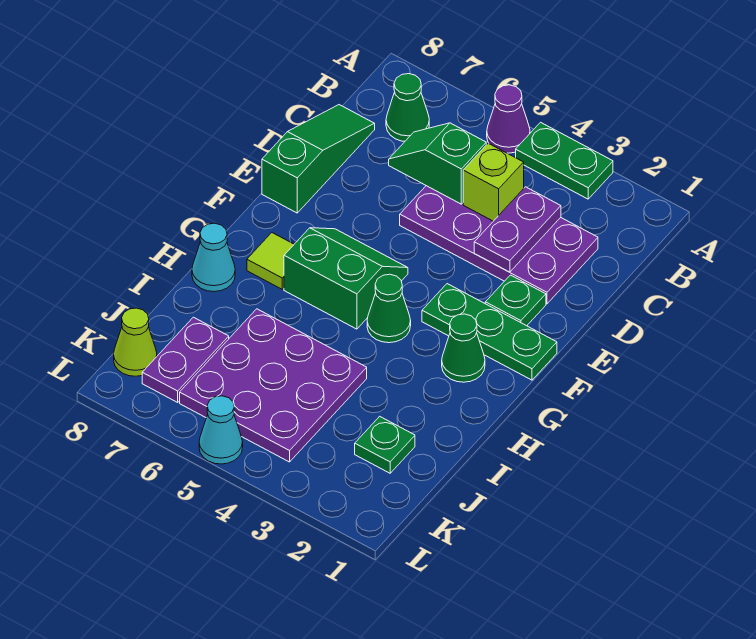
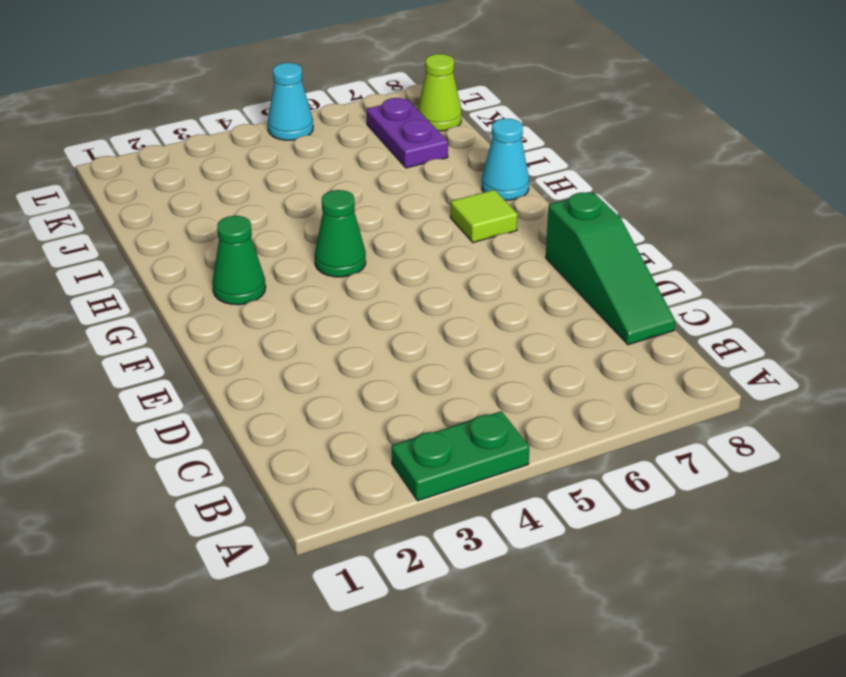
none -> purple 1x1 cone [487,85,530,153]
none -> green 1x1 cone [386,74,429,141]
none -> purple 2x4 plate [400,186,598,304]

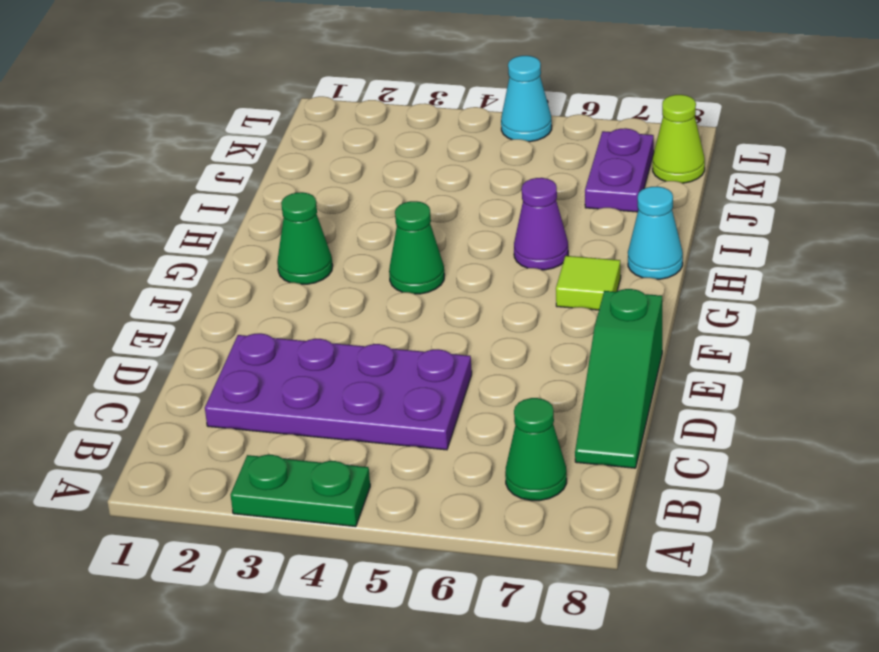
purple 1x1 cone [514,178,568,270] -> purple 1x1 cone moved to [487,85,530,153]
none -> green 1x1 plate [485,275,546,326]
none -> green 1x3 plate [422,284,557,380]
none -> green 2x2 slope [284,228,408,329]

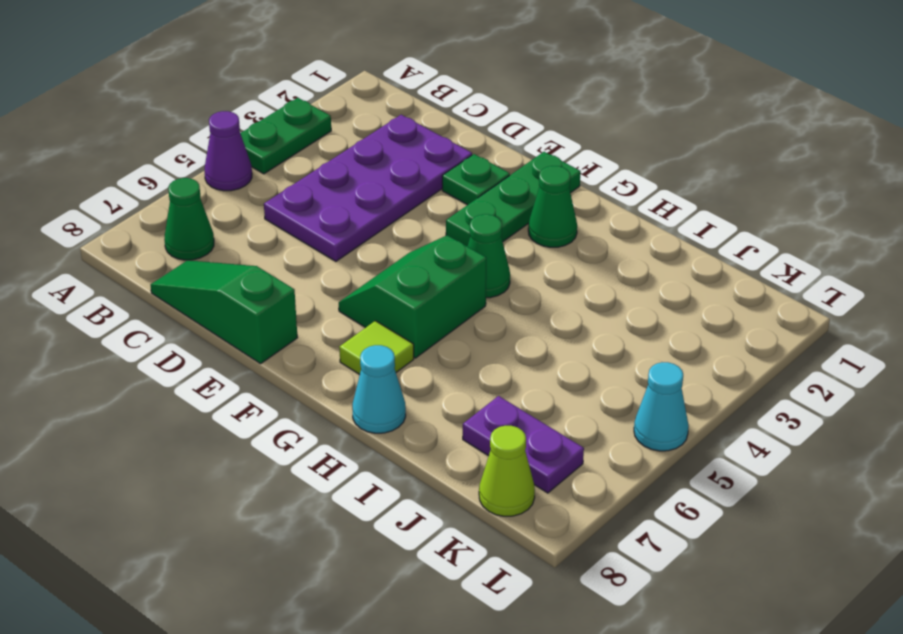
none -> purple 3x3 plate [180,309,367,462]
none -> green 1x1 plate [355,416,415,473]
none -> purple 1x2 plate [474,187,561,272]

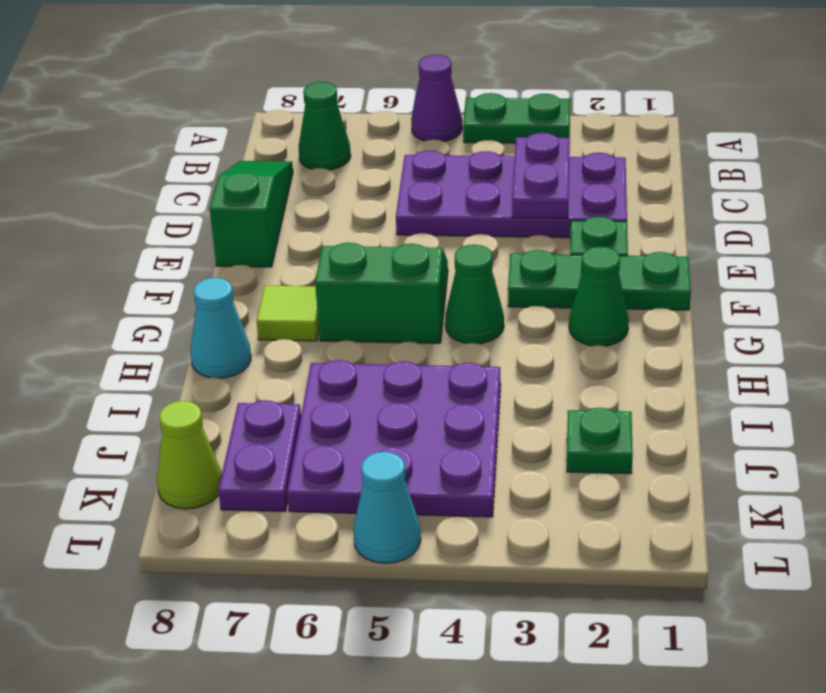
none -> lime 1x1 brick [463,143,524,221]
none -> green 1x2 slope [389,123,486,204]

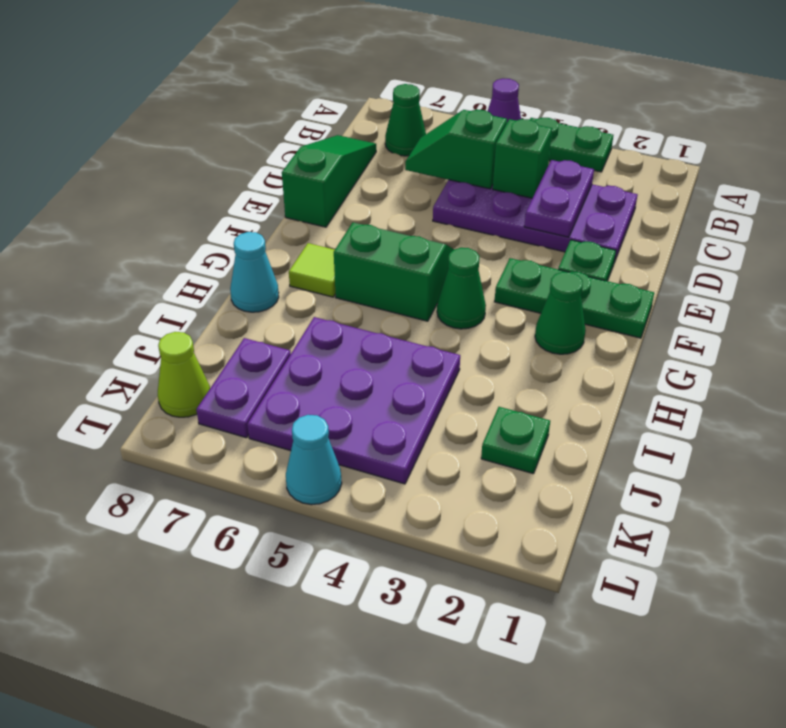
green 1x1 brick [493,119,552,198] -> lime 1x1 brick [463,143,524,221]

